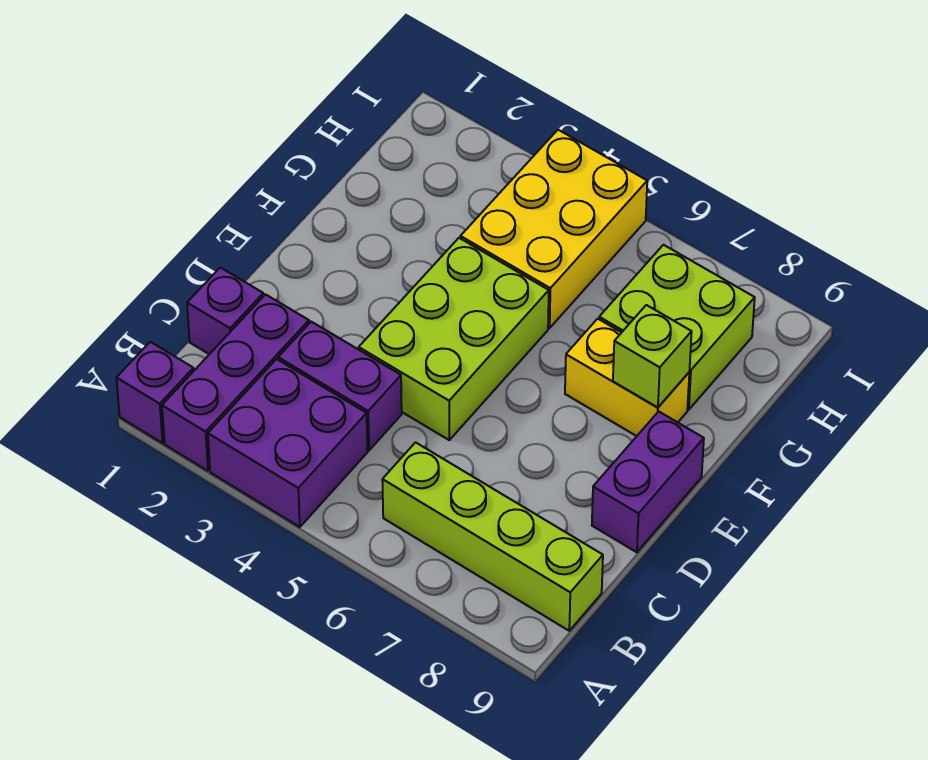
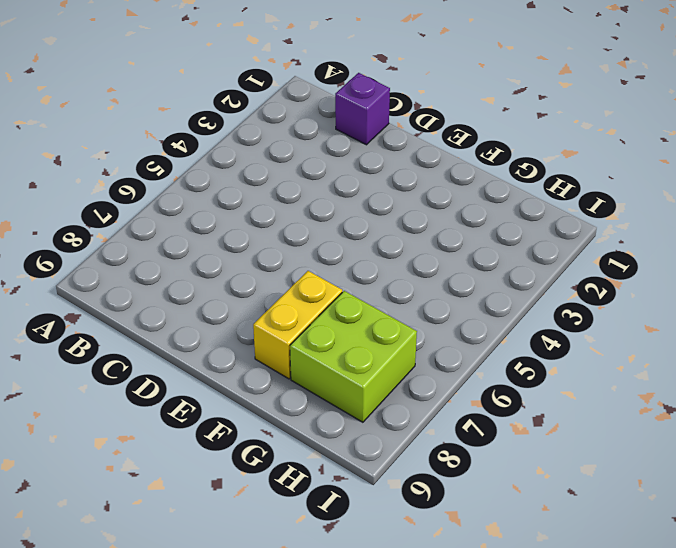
none -> purple 1x1 brick [116,342,194,443]
none -> purple 1x3 brick [162,294,309,471]
none -> purple 2x2 brick [208,359,367,527]

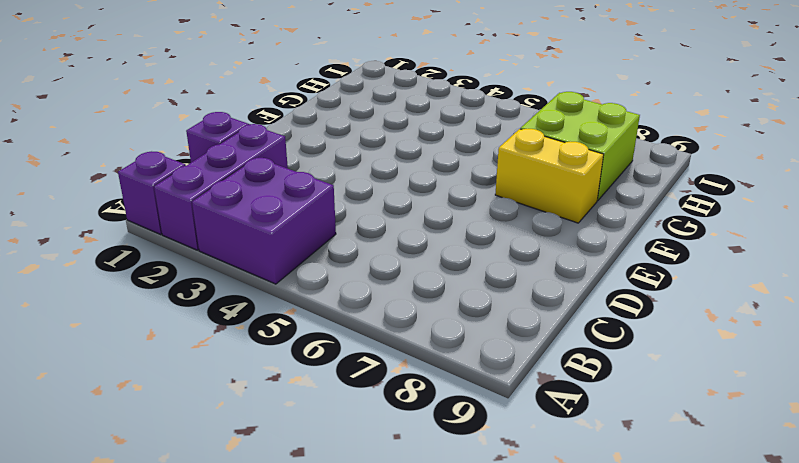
none -> lime 1x4 brick [382,442,603,631]
none -> purple 1x2 brick [278,322,402,450]
none -> lime 2x3 brick [359,238,549,440]

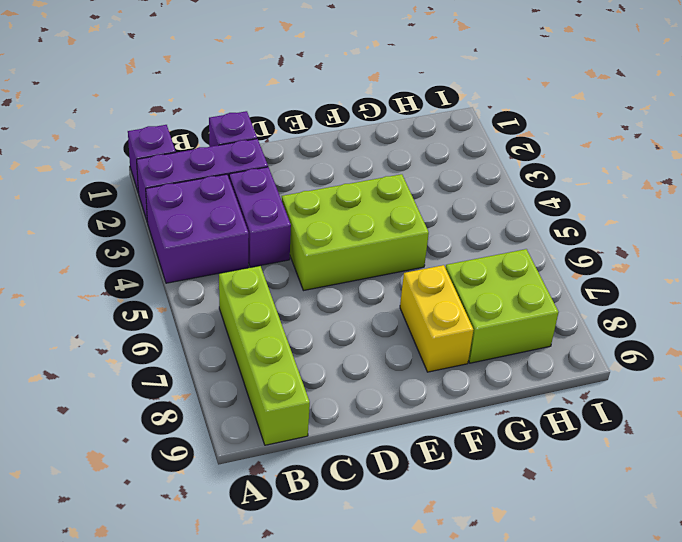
none -> purple 1x2 brick [592,411,704,552]
none -> yellow 2x3 brick [460,130,647,328]
none -> lime 1x1 brick [613,305,692,407]

